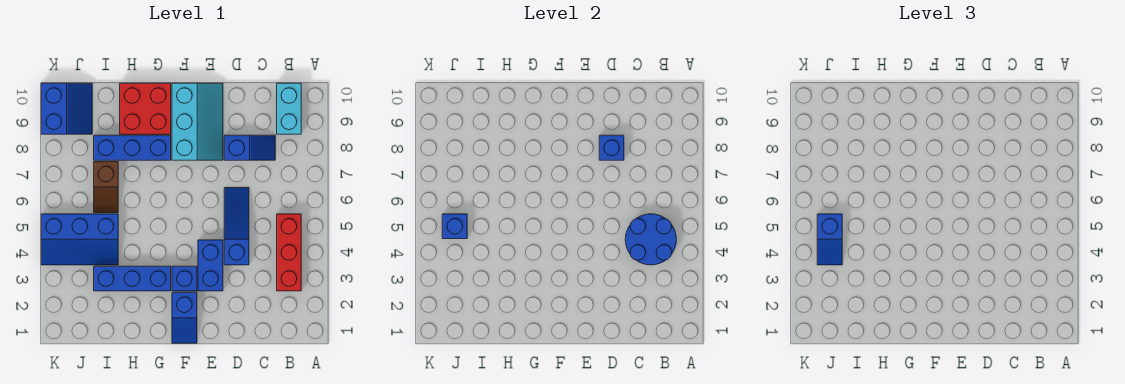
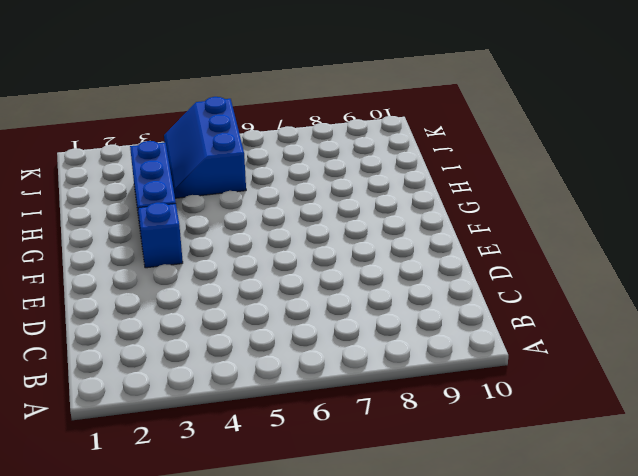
none -> red 1x3 brick [277,214,301,291]
none -> cyan 1x2 brick [277,83,301,134]
none -> blue 1x2 slope [224,135,275,160]

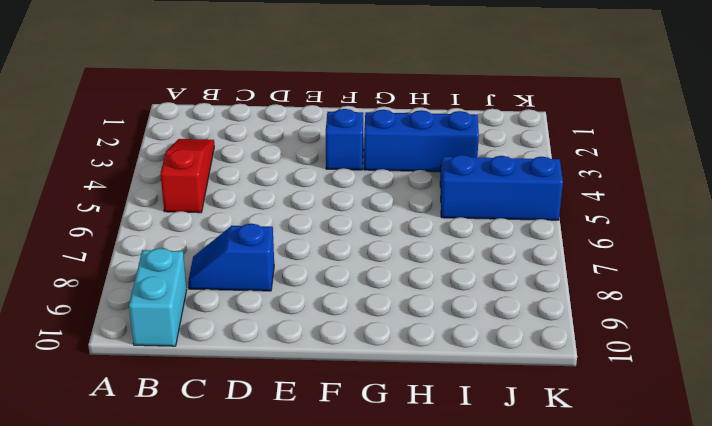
red 1x3 slope [161,139,214,213] -> red 1x3 brick [277,214,301,291]
none -> blue 1x3 slope [224,188,249,265]
none -> blue 1x2 brick [198,240,223,291]
none -> cyan 2x3 slope [172,83,223,160]

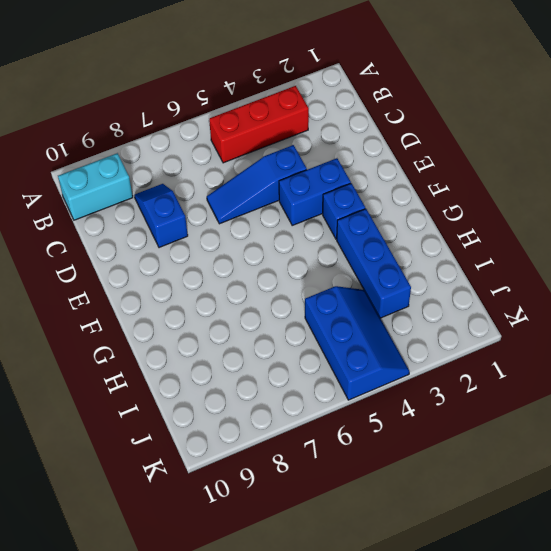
none -> cyan 2x3 slope [172,83,223,160]
none -> blue 1x2 slope [172,292,197,343]
none -> blue 1x3 brick [94,135,171,160]

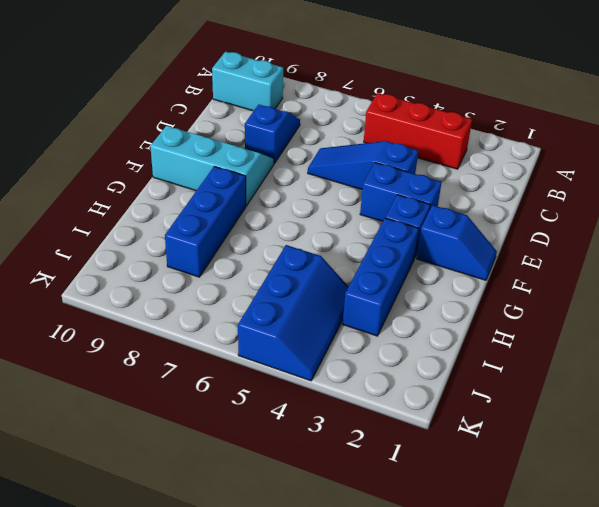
none -> red 2x2 brick [120,83,171,134]
none -> brown 1x2 slope [94,162,118,213]
none -> blue 2x2 slope [41,83,92,134]

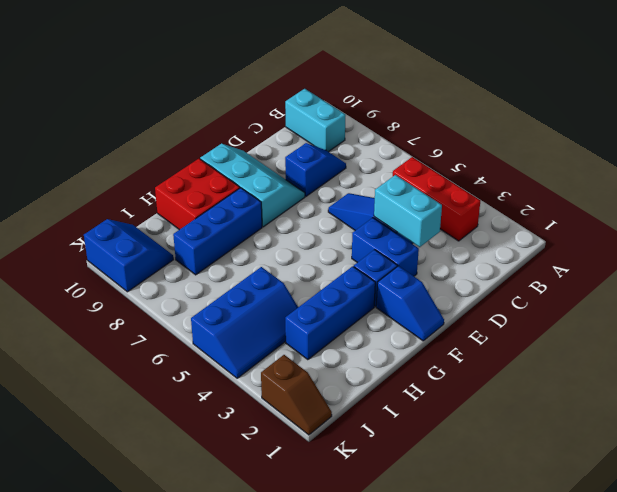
cyan 1x2 brick [374,175,442,247] -> none
brown 1x2 slope [261,355,332,435] -> brown 1x2 slope moved to [94,162,118,213]
none -> blue 2x2 round brick [625,214,676,265]
none -> blue 1x1 brick [599,135,624,160]
none -> blue 1x1 brick [442,214,467,239]

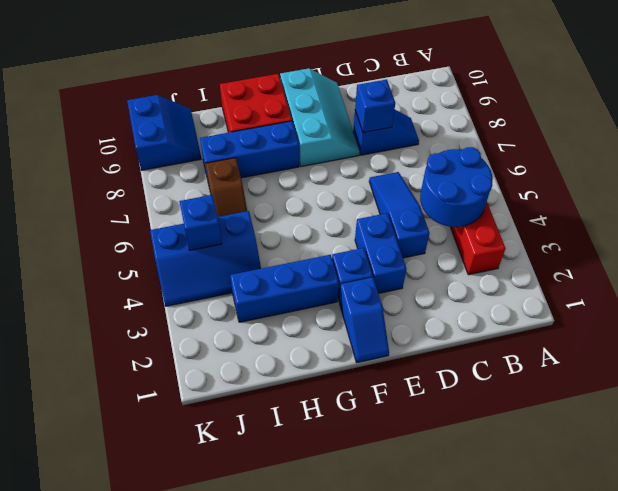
none -> cyan 1x2 brick [277,83,301,134]
none -> blue 1x2 slope [817,214,842,265]

